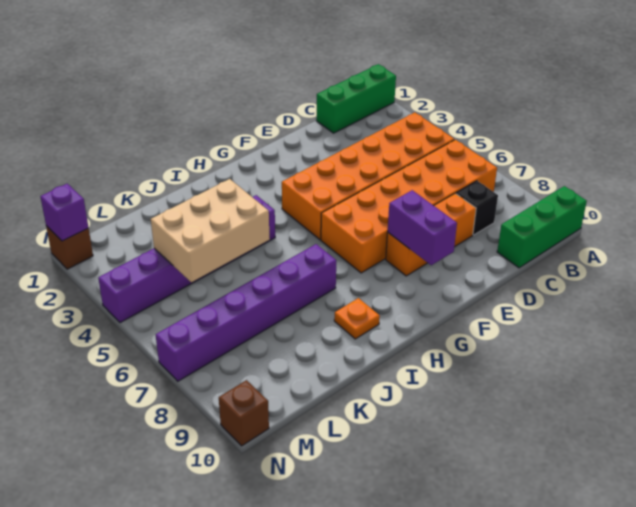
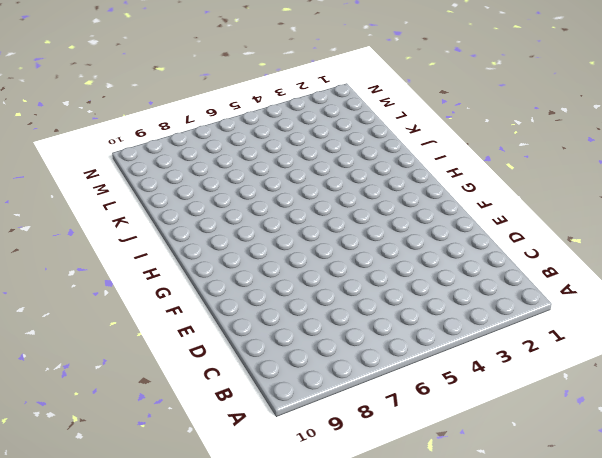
none -> green 1x3 brick [316,64,396,133]
none -> green 1x3 brick [497,186,587,268]
none -> orange 2x6 brick [282,112,454,240]

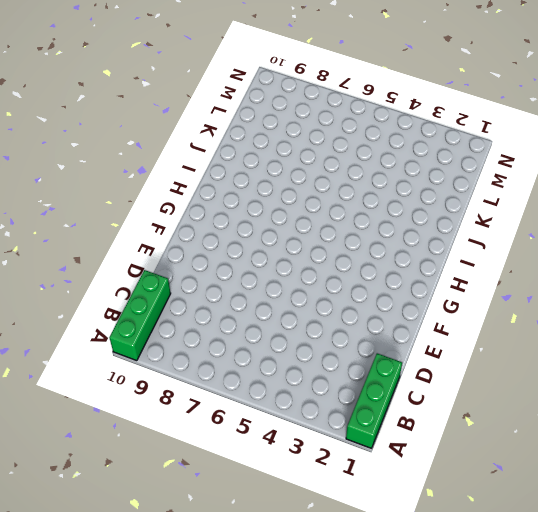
none -> orange 2x6 brick [282,112,454,240]
none -> orange 2x6 brick [321,140,497,273]
none -> black 1x1 brick [456,181,498,235]

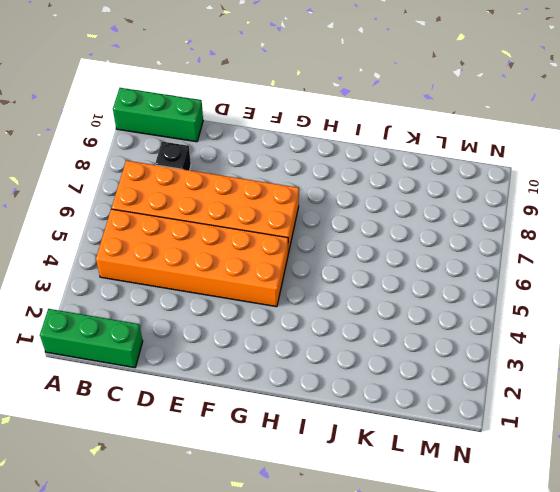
none -> orange 1x3 brick [386,193,476,276]
none -> purple 1x6 brick [98,195,275,323]
none -> purple 1x6 brick [156,244,336,381]

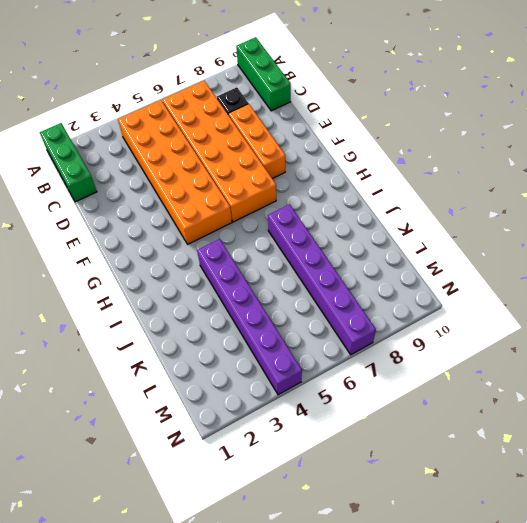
none -> orange 1x1 plate [334,298,380,339]
none -> brown 1x1 brick [46,226,93,269]
none -> brown 1x1 brick [219,380,269,446]

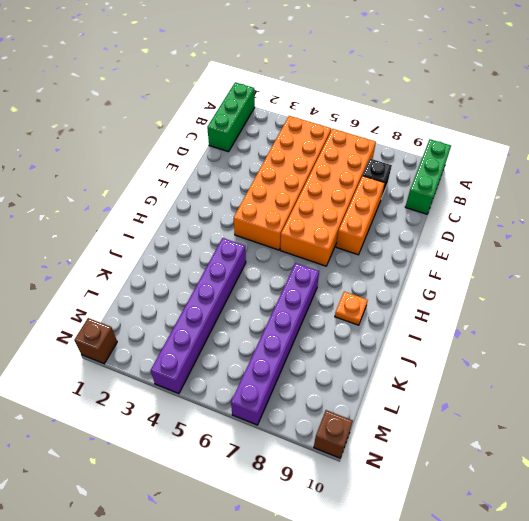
none -> purple 1x2 brick [388,190,457,265]
none -> tan 2x3 brick [151,179,270,282]
none -> purple 1x1 brick [40,184,88,241]

